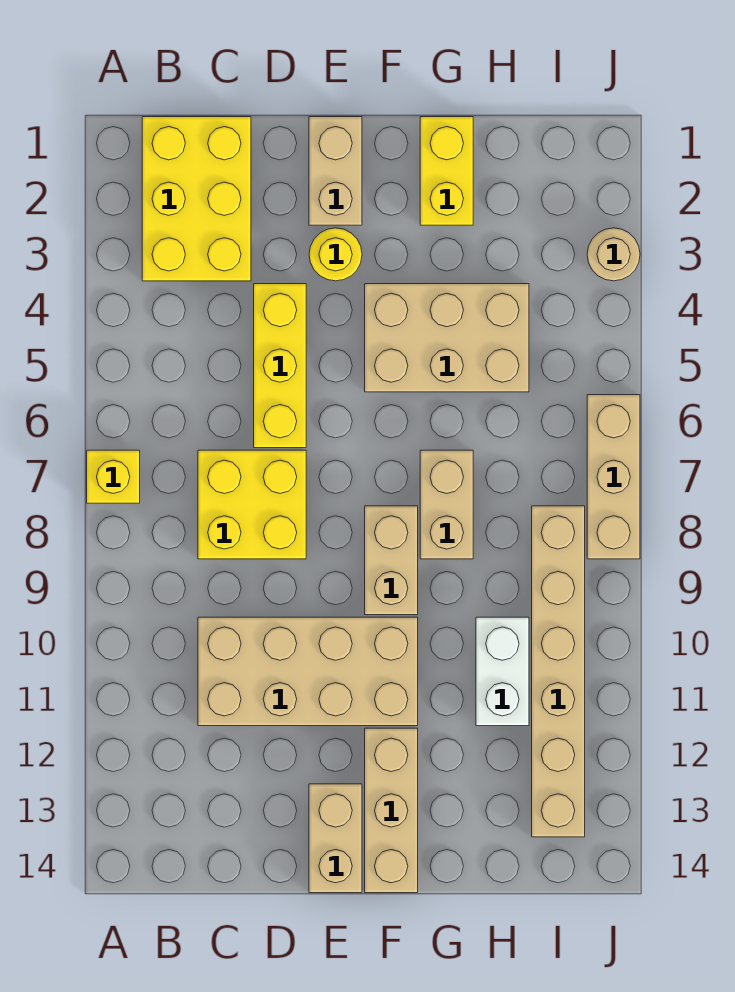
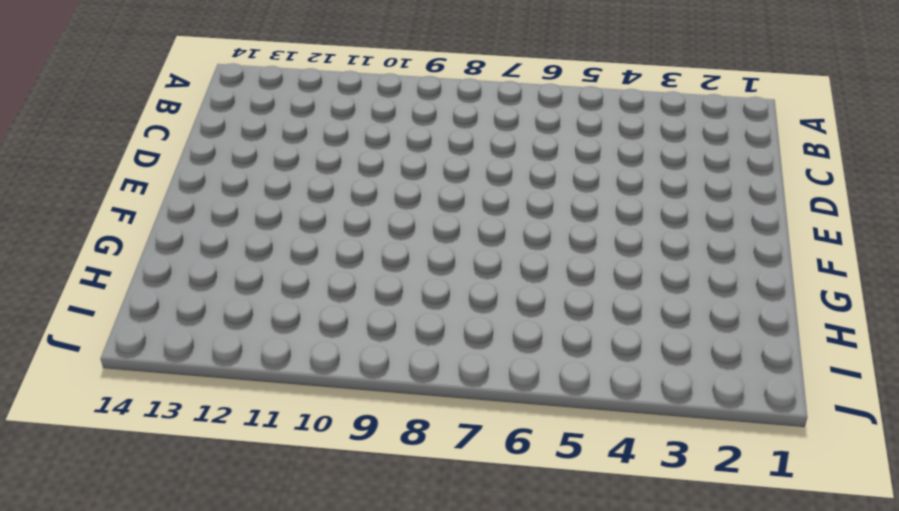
none -> yellow 1x1 brick [87,450,140,503]
none -> yellow 2x3 brick [142,117,251,281]
none -> yellow 2x2 brick [198,450,306,559]

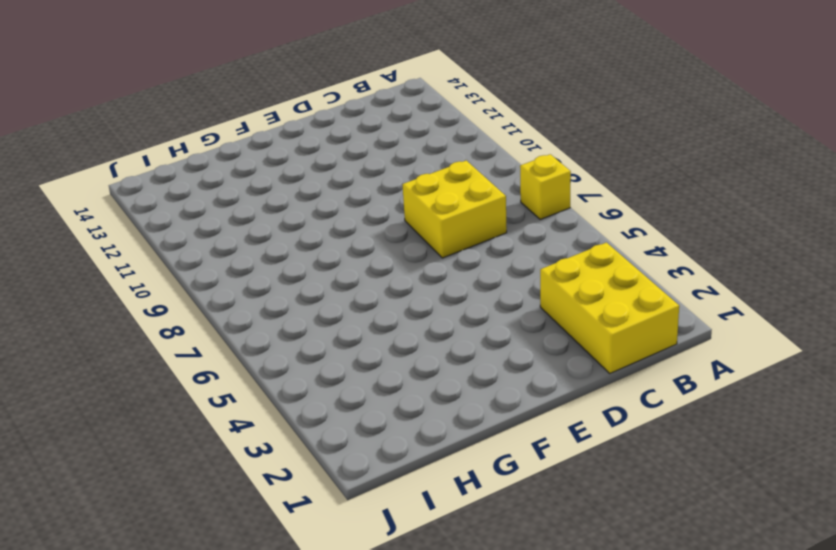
none -> tan 2x4 brick [198,617,418,726]
none -> yellow 1x3 brick [254,284,306,448]
none -> tan 1x2 brick [309,117,362,225]

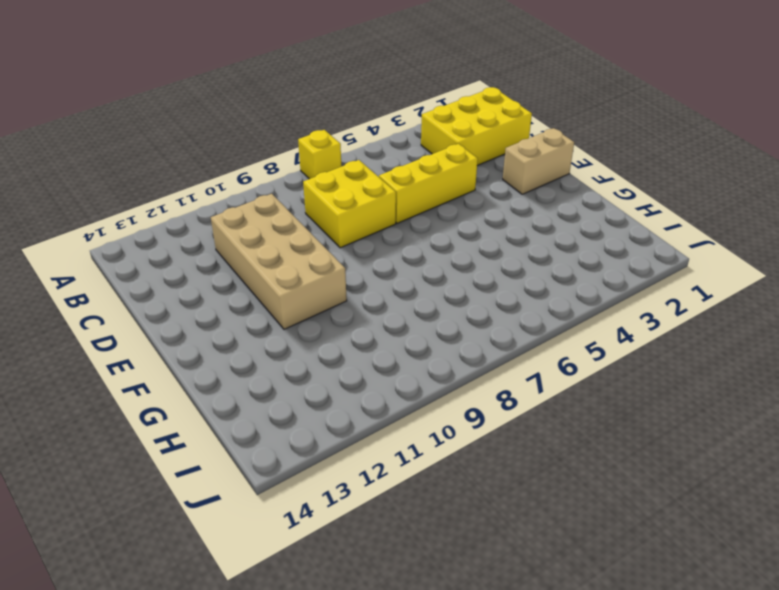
none -> yellow 1x1 round brick [309,228,362,281]
none -> tan 1x2 brick [309,784,362,893]
none -> tan 2x3 brick [365,284,529,392]

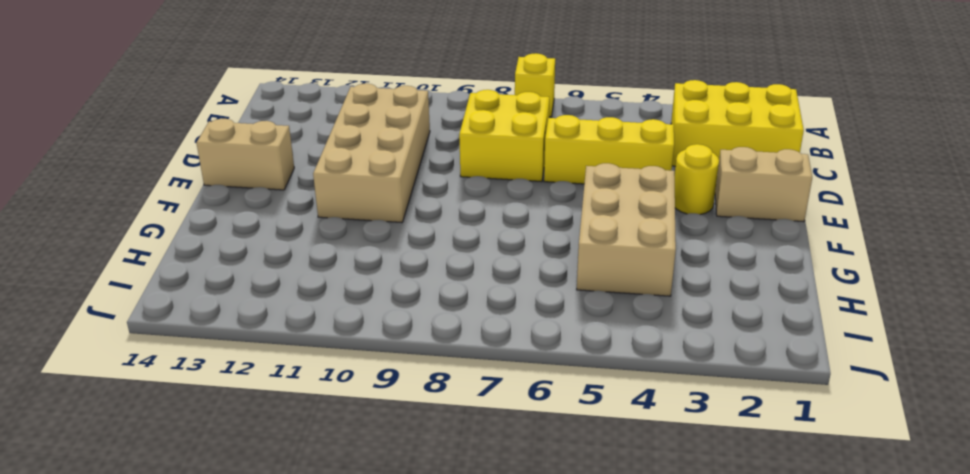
none -> tan 1x2 brick [365,506,418,615]
none -> tan 1x3 brick [365,728,418,893]
none -> yellow 1x2 brick [420,117,473,225]

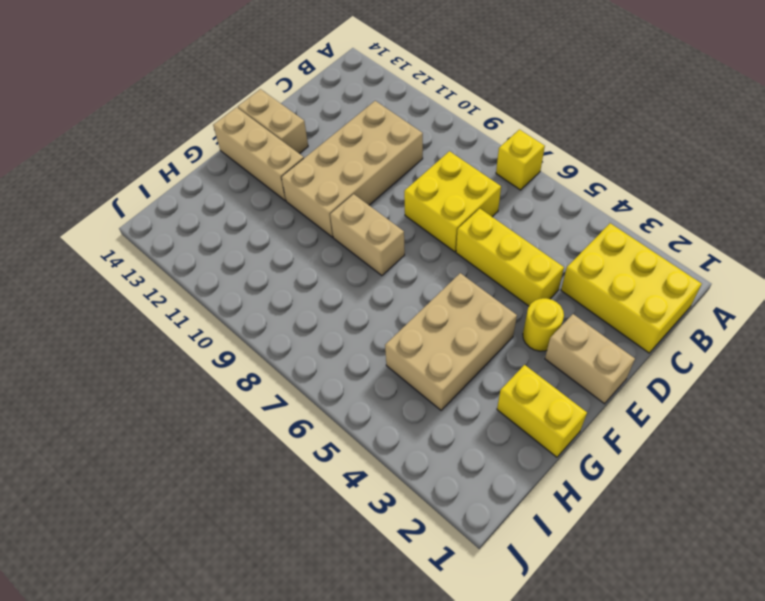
none -> tan 1x2 brick [420,450,473,559]
none -> white 1x2 brick [476,617,529,726]
none -> tan 1x6 brick [532,506,585,837]

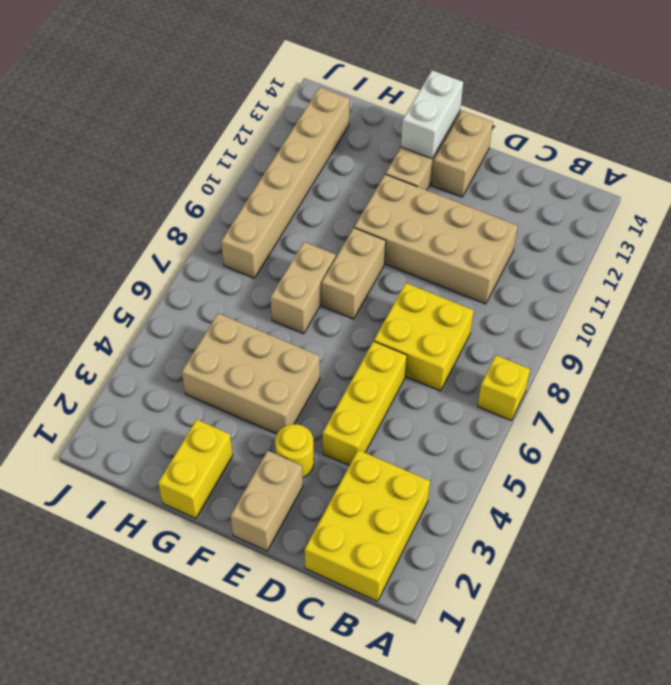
white 1x2 brick [401,70,463,159] -> white 1x2 brick moved to [476,617,529,726]
none -> tan 1x1 round brick [587,228,640,281]
none -> tan 1x3 brick [587,395,640,559]

